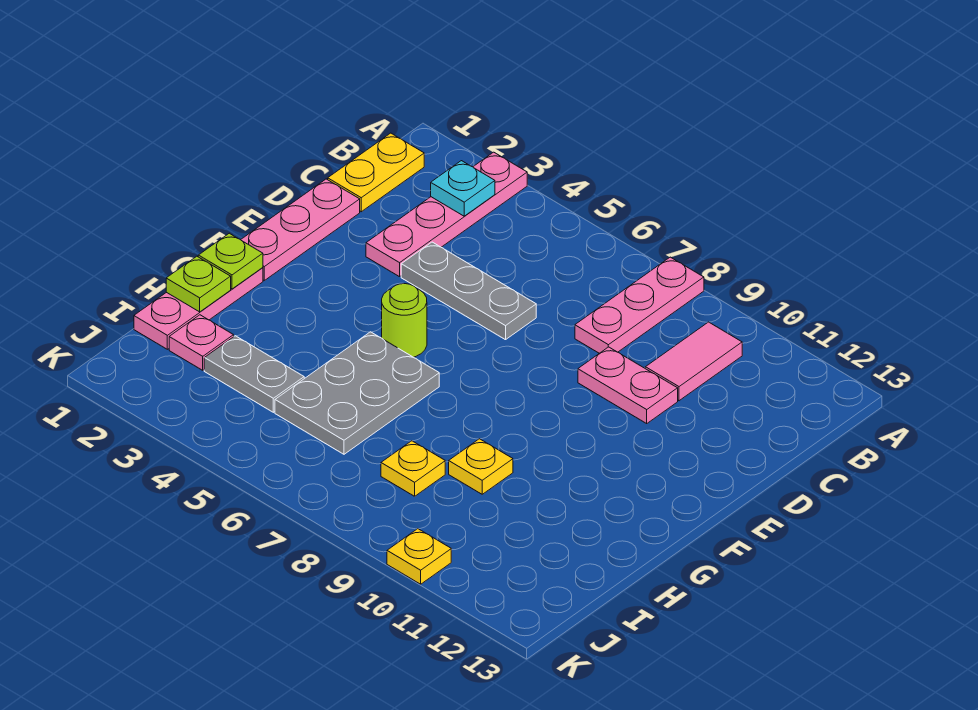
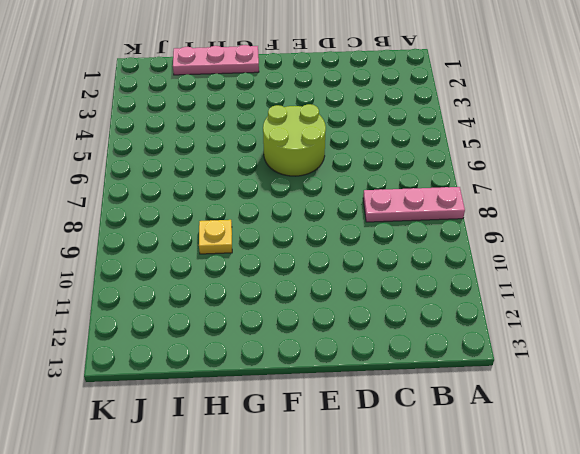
lime 2x2 round brick [263,104,326,176] -> lime 1x1 round brick [382,284,427,357]
none -> pink 1x4 plate [366,152,527,277]
none -> yellow 1x2 plate [328,133,424,212]
none -> pink 1x2 tile [645,322,742,401]

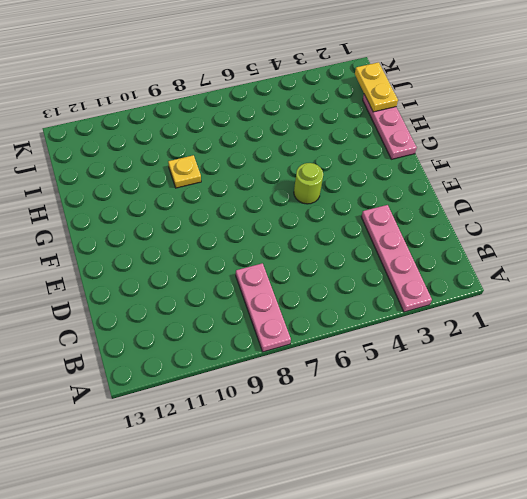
yellow 1x2 plate [355,62,398,112] -> yellow 1x2 plate moved to [328,133,424,212]
none -> pink 1x2 tile [645,322,742,401]
none -> pink 1x3 plate [241,179,360,280]
none -> grey 1x3 plate [401,242,536,340]

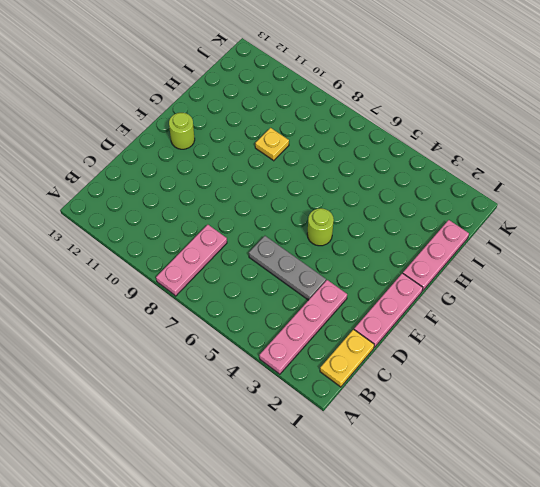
lime 1x1 round brick [169,113,195,149] -> none
none -> pink 1x2 tile [645,322,742,401]
none -> pink 1x2 plate [578,347,678,423]
none -> grey 2x3 plate [275,332,439,454]

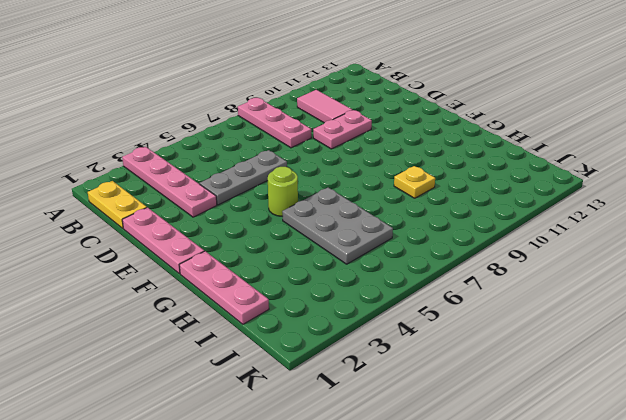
none -> pink 1x1 plate [169,315,234,370]
none -> grey 1x2 plate [204,336,304,412]
none -> yellow 1x1 plate [381,441,445,496]

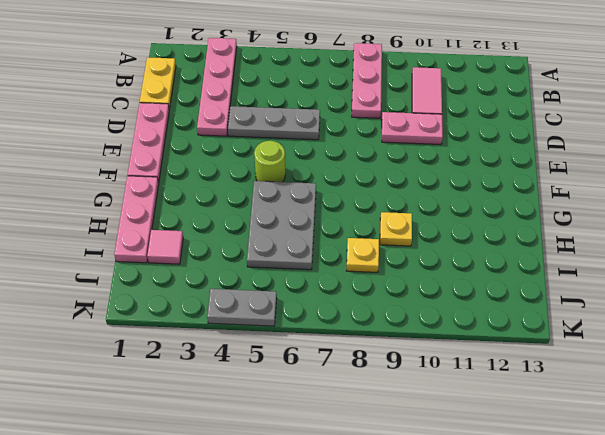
pink 1x1 tile [147,230,183,264] -> pink 1x1 plate [169,315,234,370]
grey 1x2 plate [207,289,277,326] -> grey 1x2 plate moved to [204,336,304,412]
none -> yellow 1x1 plate [387,529,451,584]
none -> cyan 1x1 plate [431,161,495,216]
none -> lime 1x1 plate [198,233,263,289]

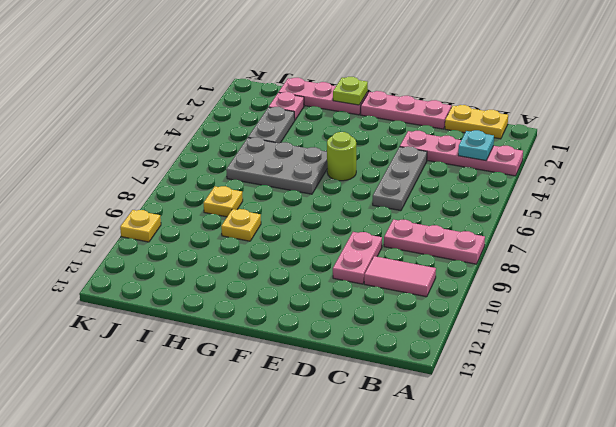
none -> lime 1x1 plate [166,256,231,312]

